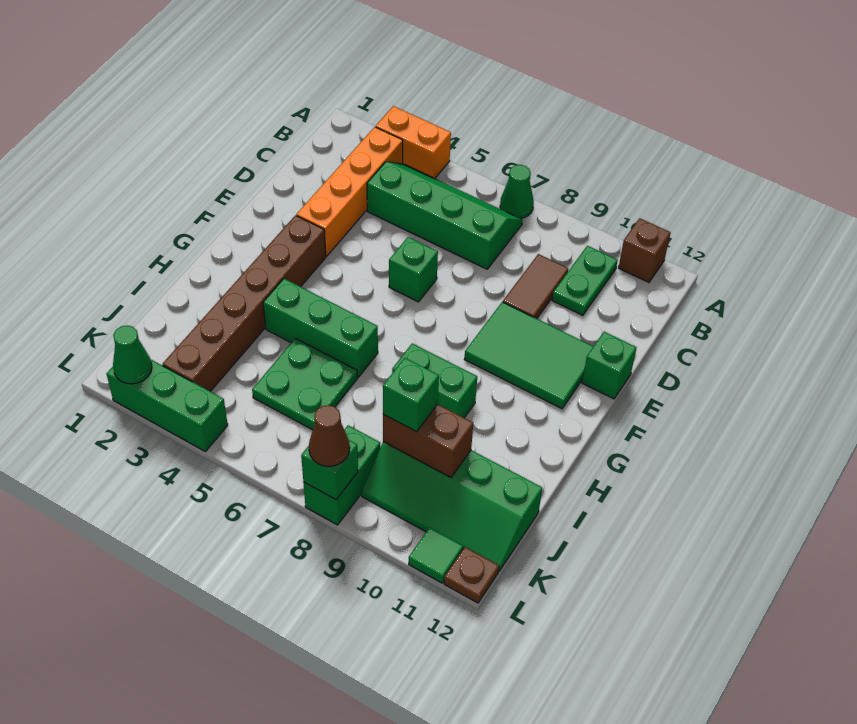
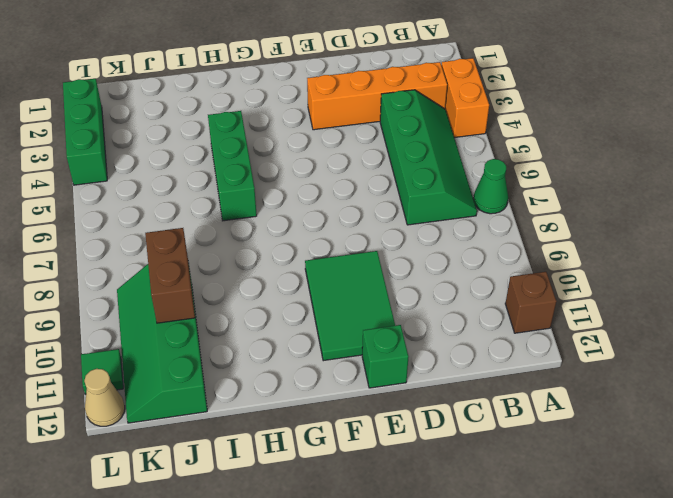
tan 1x1 cone [84,369,125,426] -> brown 1x1 plate [444,547,499,603]
none -> green 1x2 plate [552,246,618,315]
none -> brown 1x2 tile [503,254,568,319]
none -> green 1x1 brick [389,237,438,302]

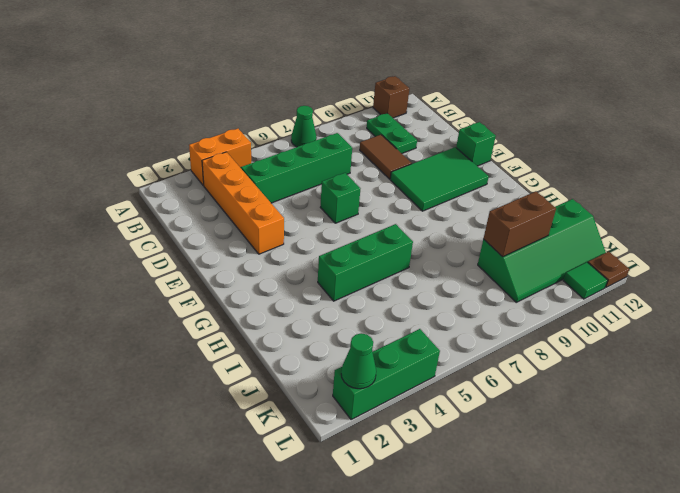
none -> brown 1x6 brick [163,215,326,391]
none -> green 1x2 brick [392,343,477,418]
none -> green 2x2 plate [252,338,357,430]

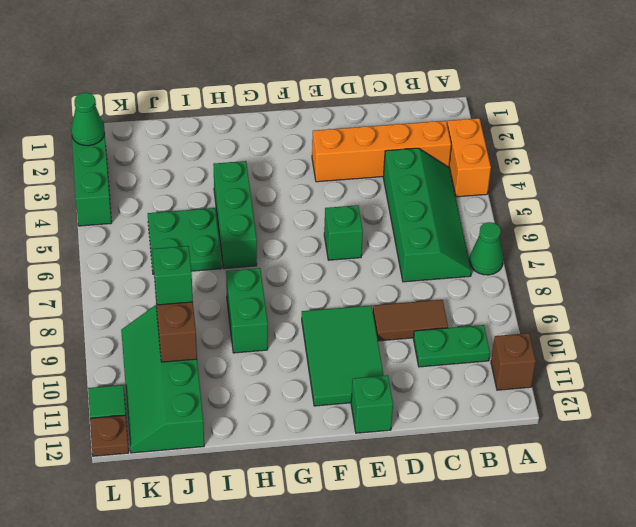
none -> brown 1x6 brick [163,215,326,391]
none -> green 1x2 brick [303,425,380,525]
none -> green 1x1 brick [301,440,358,500]

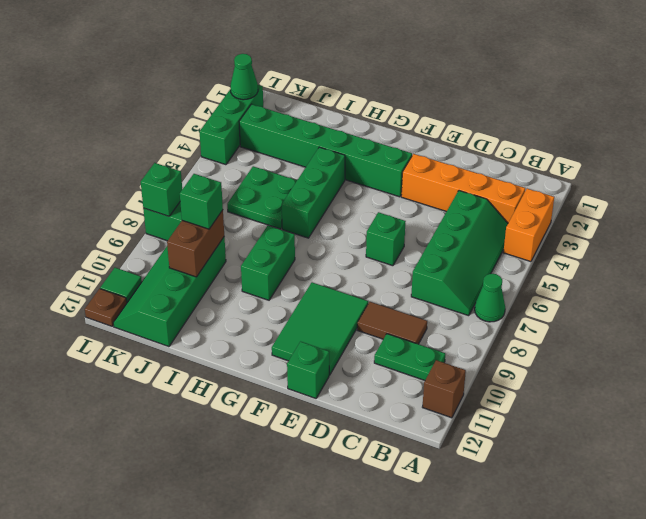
green 1x6 brick [239,104,412,197] -> brown 1x6 brick [163,215,326,391]
none -> brown 1x1 cone [309,405,350,466]

